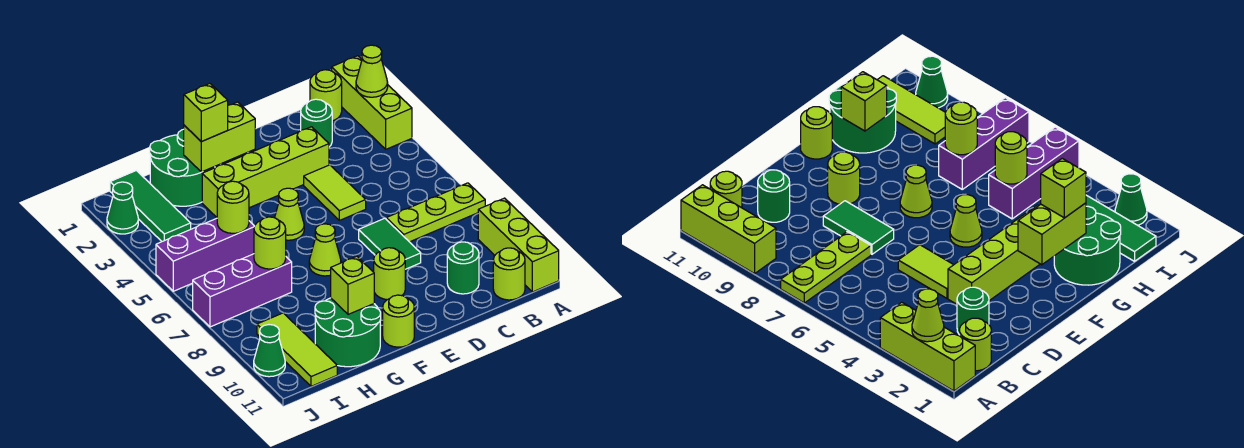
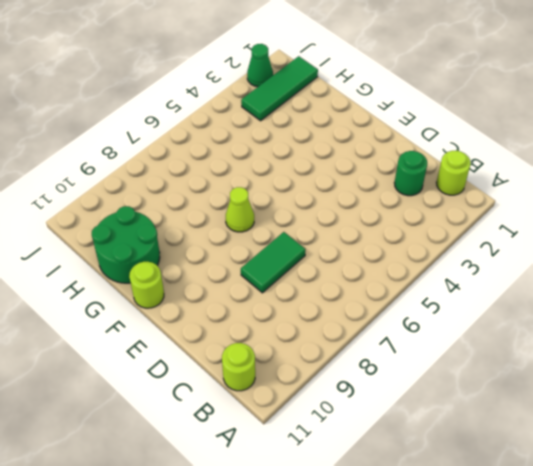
none -> lime 1x3 brick [332,56,412,149]
none -> lime 1x3 plate [386,183,485,242]
none -> lime 1x3 brick [478,198,559,292]

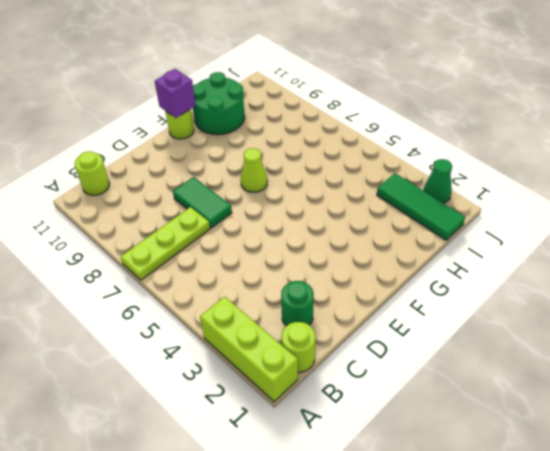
purple 1x1 brick [155,69,196,118] -> none
none -> lime 1x3 brick [478,198,559,292]
none -> green 1x1 round brick [447,242,479,294]
none -> lime 1x4 brick [202,127,329,217]

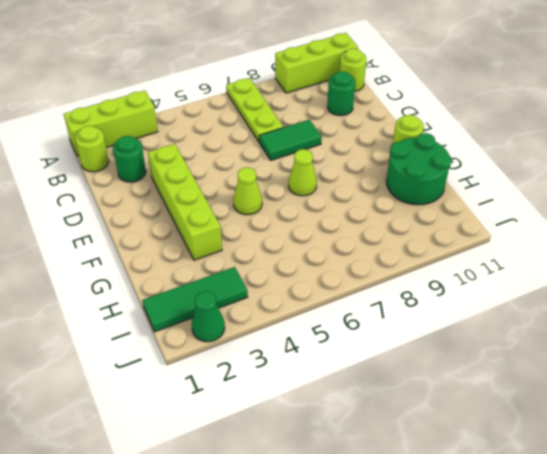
none -> lime 1x2 tile [304,165,366,220]
none -> lime 1x1 round brick [374,248,405,300]
none -> green 2x2 round brick [150,129,215,206]

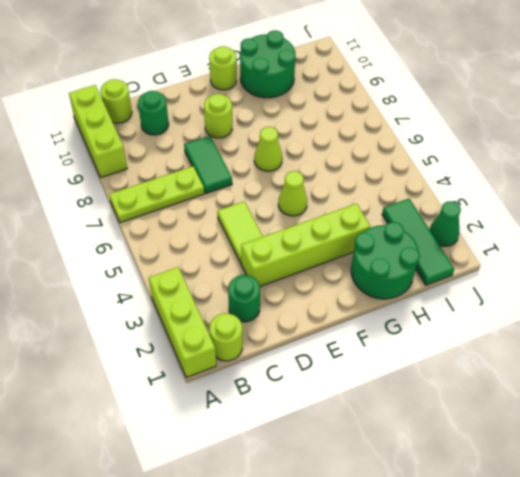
none -> purple 1x3 brick [156,218,255,291]
none -> purple 1x3 brick [193,254,292,327]
none -> lime 1x3 tile [257,313,337,386]

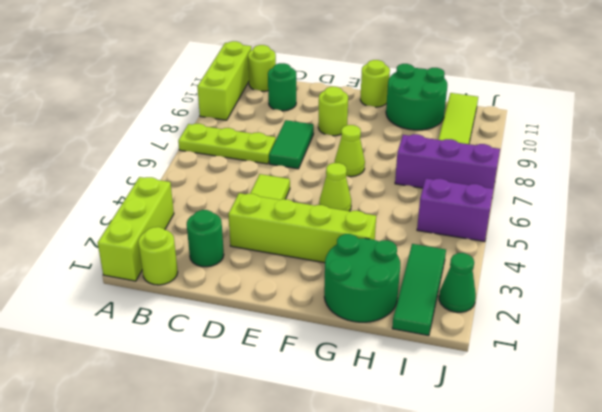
purple 1x2 brick [417,178,494,242] -> purple 1x3 brick [156,218,255,291]
none -> green 1x1 cone [254,325,285,377]
none -> lime 1x1 cone [356,45,388,97]
none -> lime 1x2 brick [184,102,255,172]

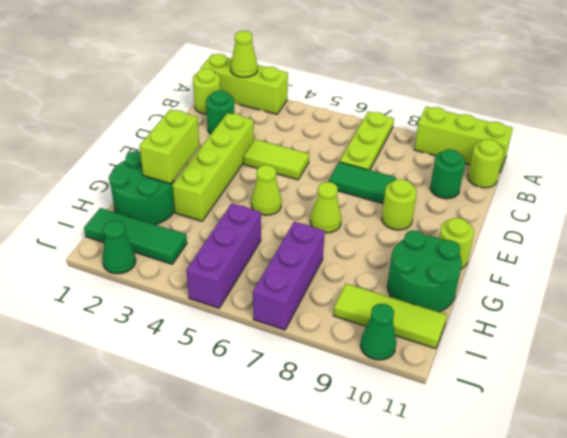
none -> lime 1x1 brick [331,256,374,314]
none -> lime 1x1 round brick [217,181,249,233]
none -> lime 1x1 round brick [254,217,286,269]

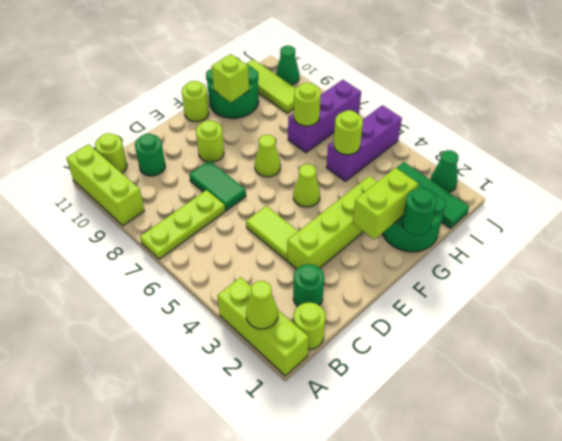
green 1x1 round brick [402,189,437,235] -> none
none -> lime 1x1 brick [184,84,228,142]

